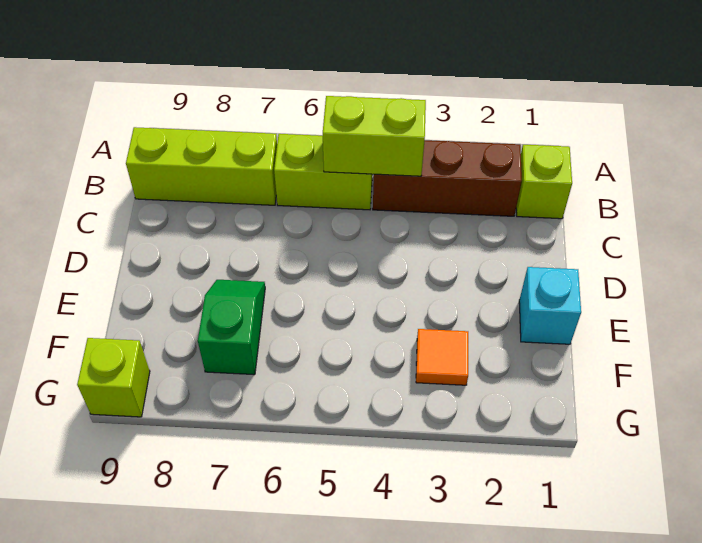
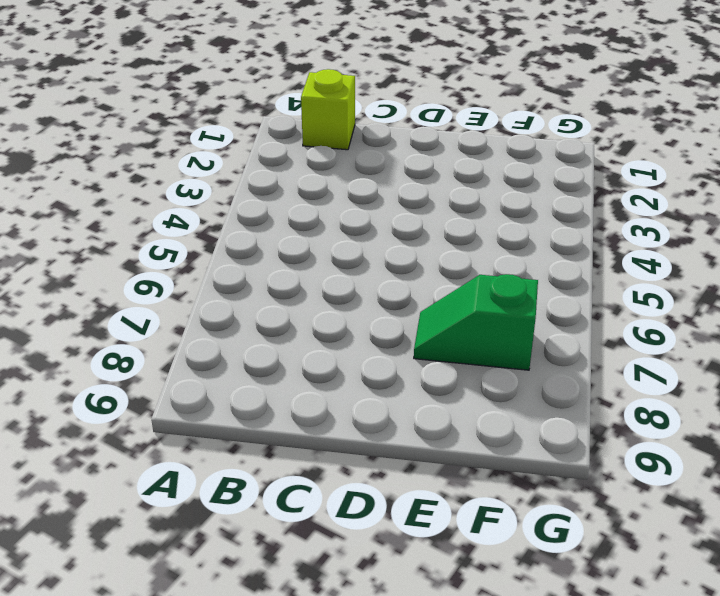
none -> brown 1x3 brick [373,140,522,216]
none -> lime 1x2 brick [274,134,373,210]

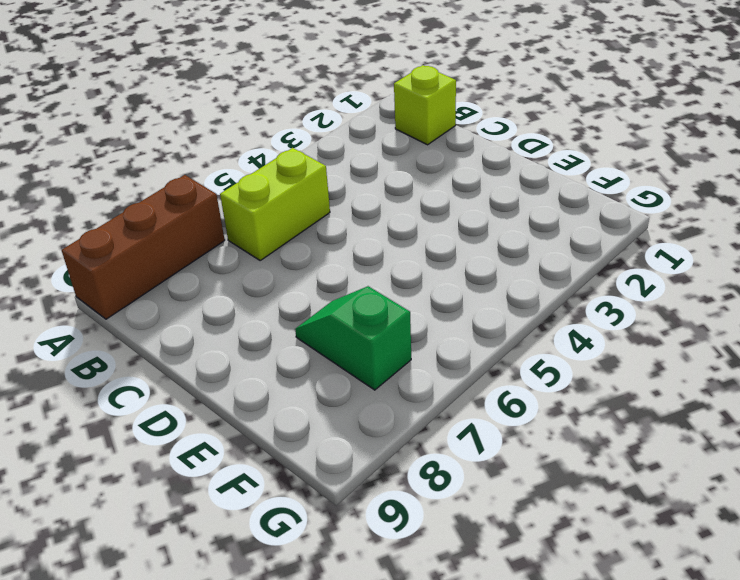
brown 1x3 brick [62,175,225,319] -> brown 1x3 brick moved to [373,140,522,216]
none -> lime 1x3 brick [126,127,277,205]
none -> cyan 1x1 brick [519,267,581,344]

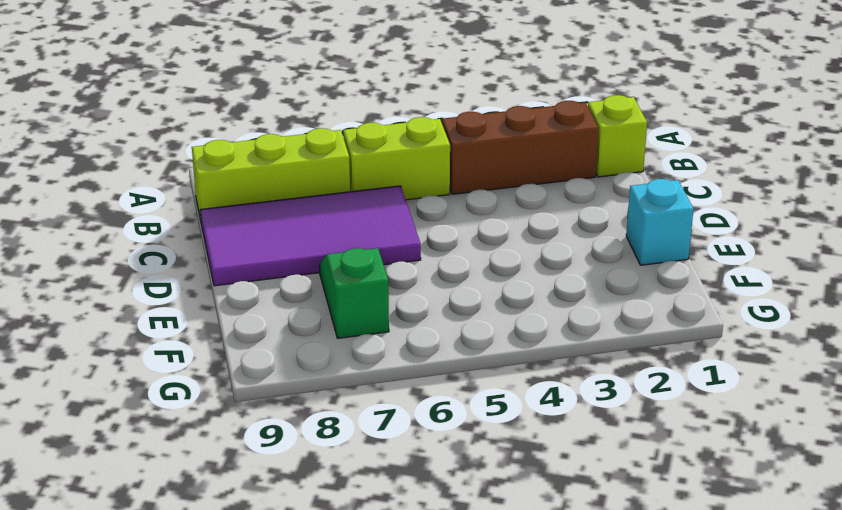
purple 2x4 tile [200,186,421,286] -> none
none -> orange 1x1 tile [416,329,468,385]
none -> lime 1x1 brick [77,338,150,417]

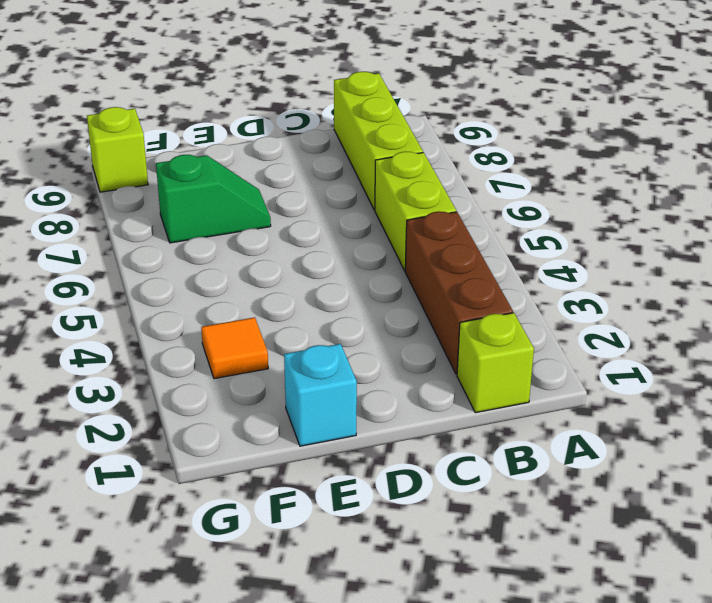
none -> lime 1x2 brick [323,96,426,176]

